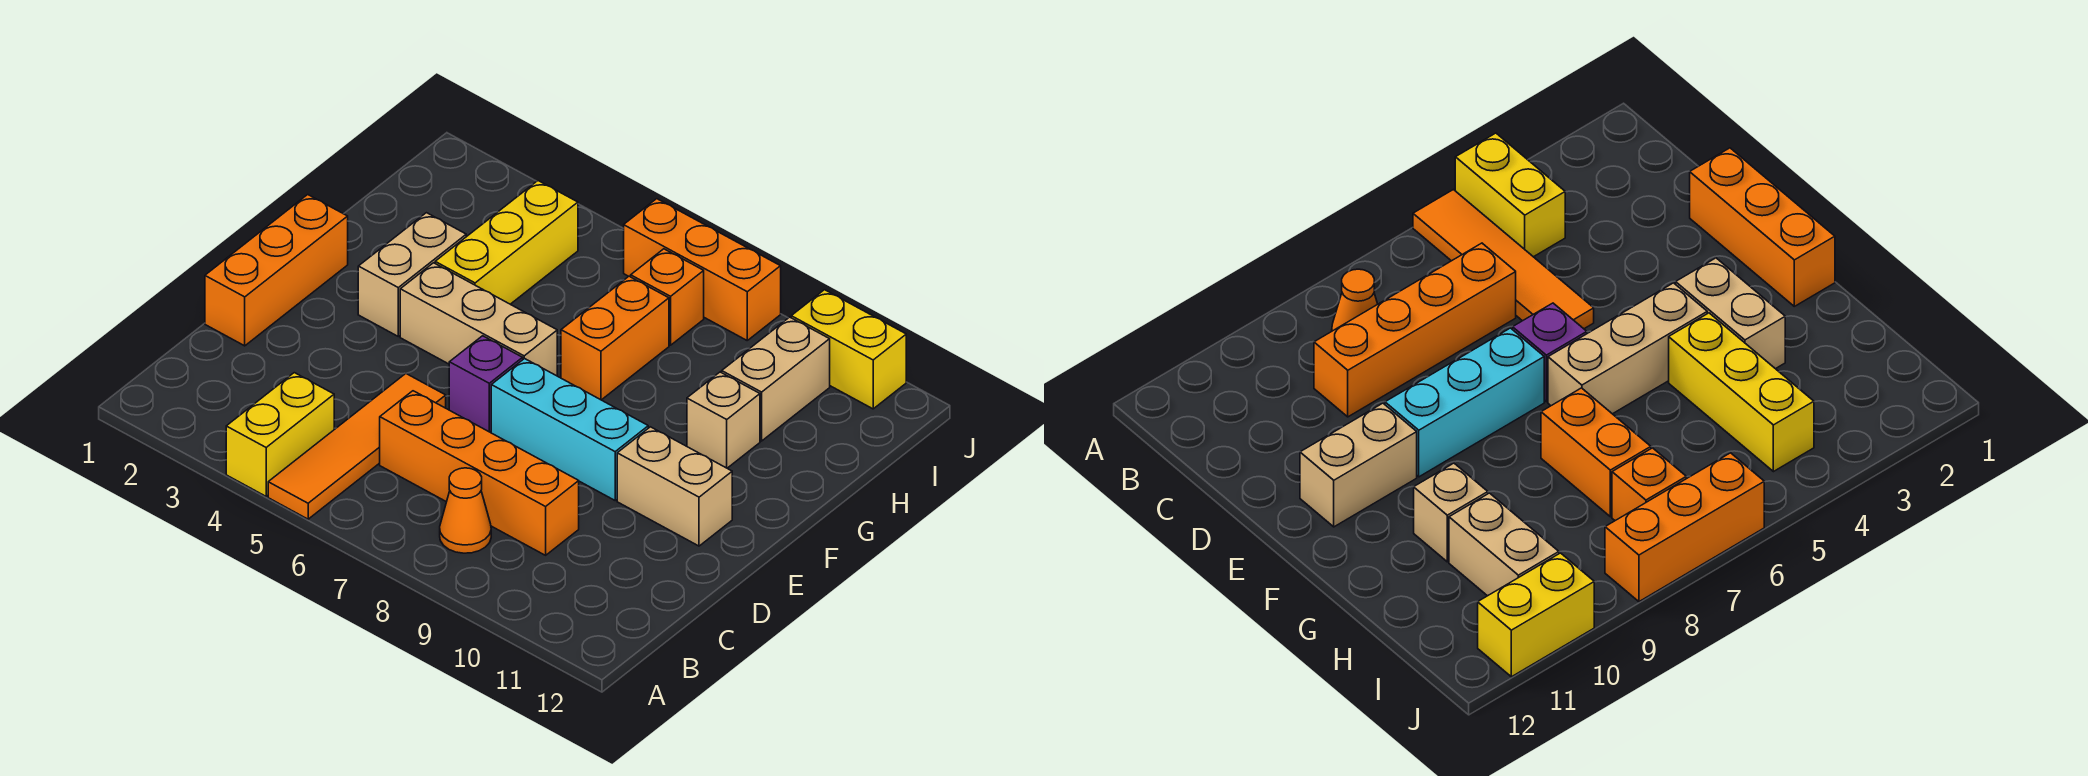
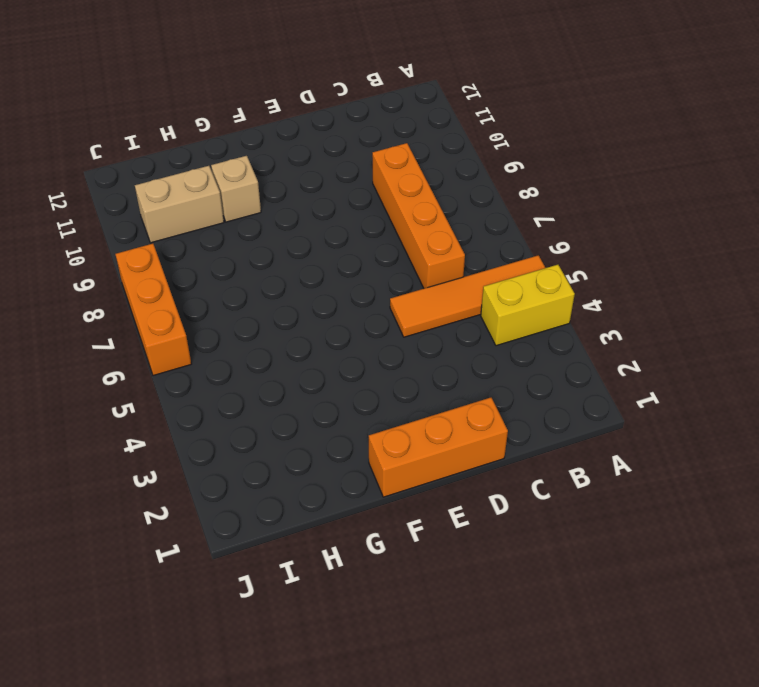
none -> orange 1x1 cone [440,468,491,553]
none -> purple 1x1 brick [449,336,523,432]
none -> cyan 1x3 brick [491,358,648,500]

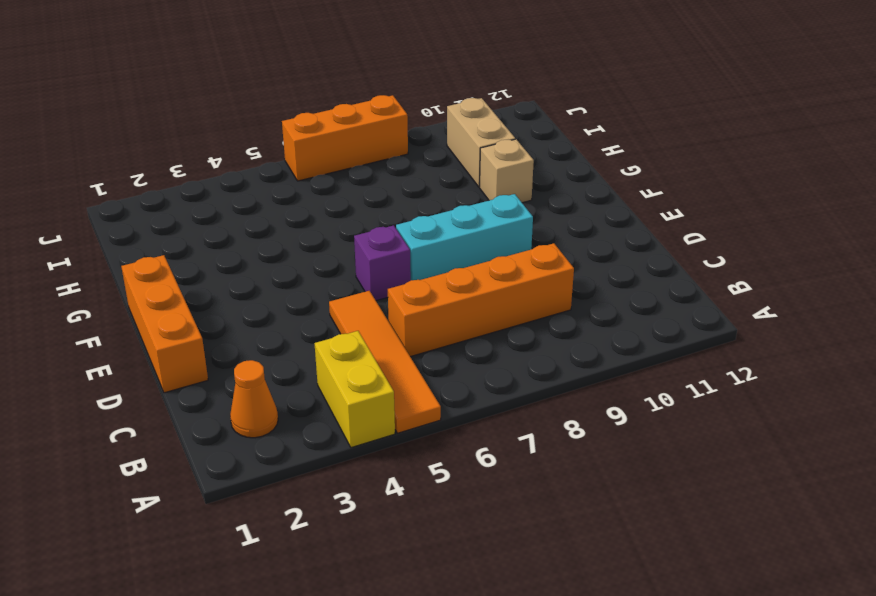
orange 1x1 cone [230,360,278,438] -> orange 1x1 cone moved to [440,468,491,553]
none -> tan 1x2 brick [617,427,732,546]
none -> tan 1x2 brick [358,213,466,336]
none -> tan 1x3 brick [400,263,557,376]

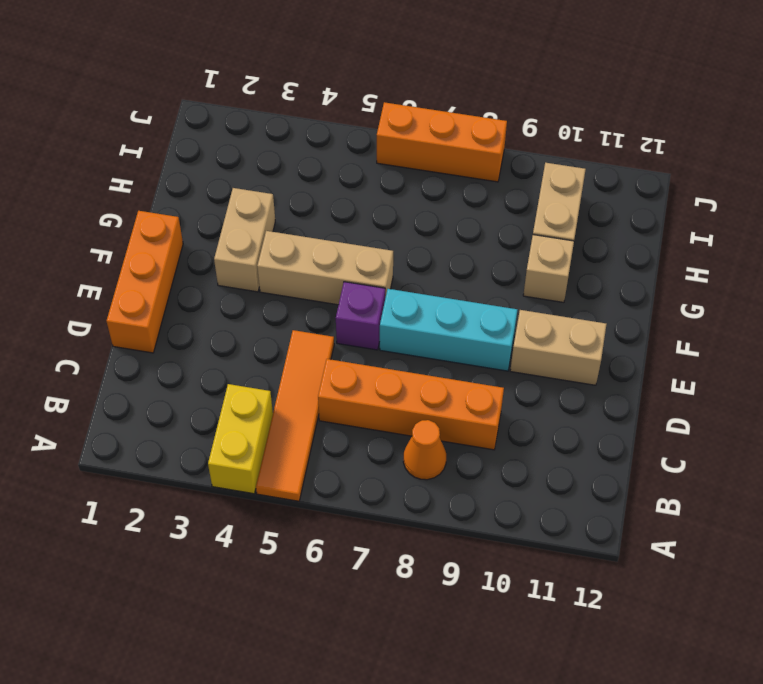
none -> yellow 1x3 brick [435,181,578,304]
none -> orange 1x2 brick [561,276,669,400]
none -> orange 1x1 brick [631,249,704,345]

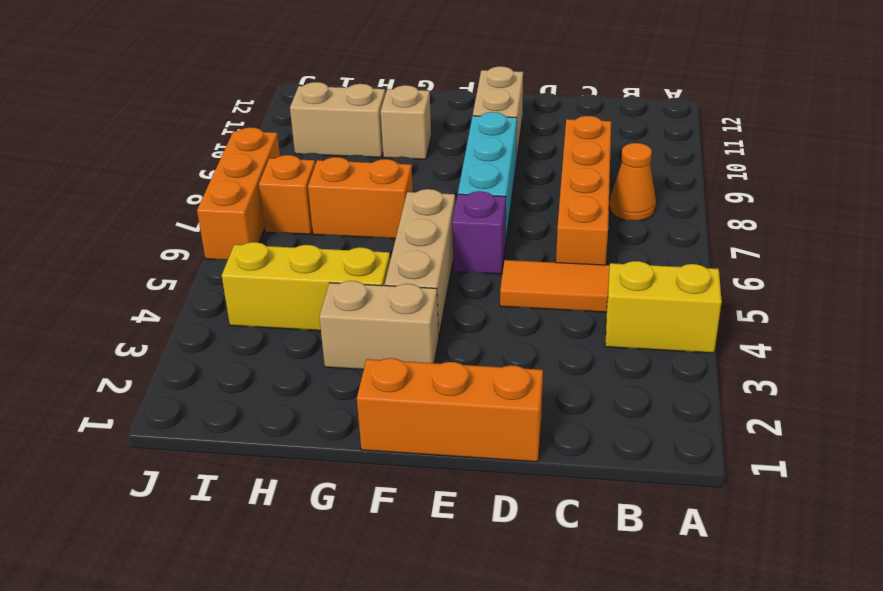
none -> yellow 1x2 brick [791,290,906,409]

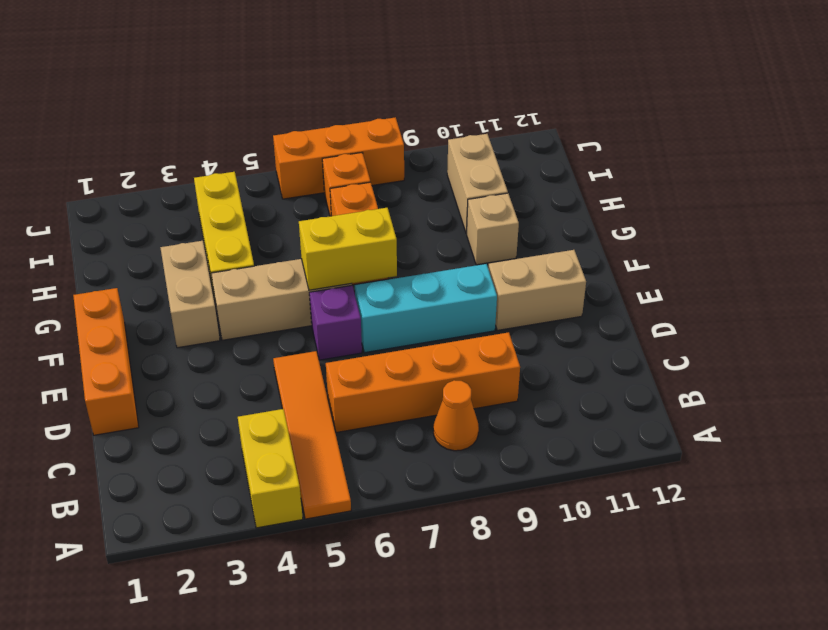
yellow 1x2 brick [299,208,397,290] -> yellow 1x2 brick moved to [791,290,906,409]

